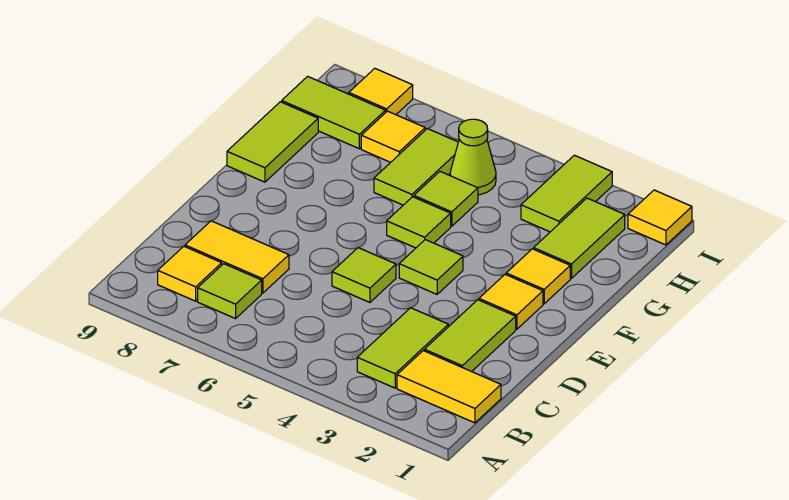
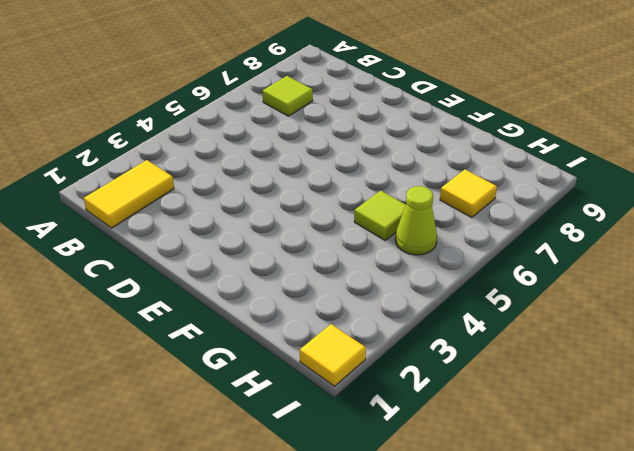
none -> lime 1x2 tile [357,308,448,388]
none -> yellow 1x1 tile [158,246,222,301]
none -> lime 1x2 tile [424,300,516,372]

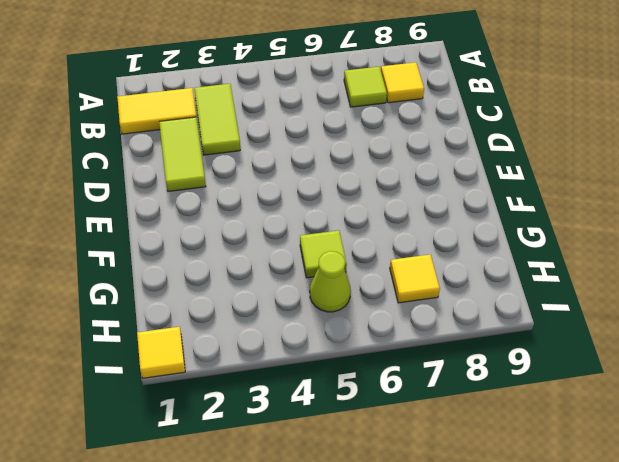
none -> yellow 1x2 tile [185,221,289,293]
none -> lime 1x1 tile [332,248,396,302]
none -> yellow 1x1 tile [479,274,543,329]

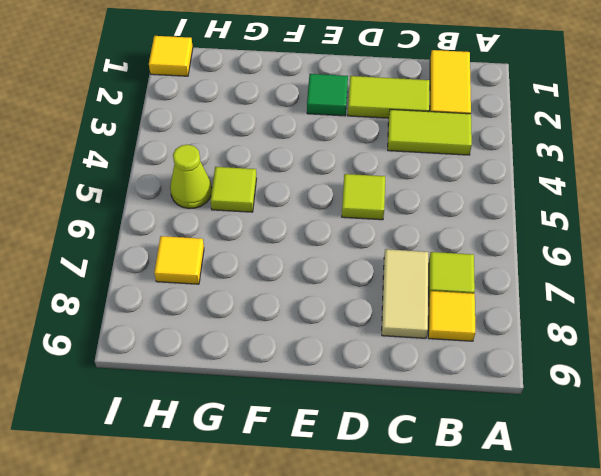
tan 1x2 tile [382,249,428,338] -> yellow 1x2 tile [185,221,289,293]
green 1x1 tile [307,74,348,116] -> yellow 1x1 tile [479,274,543,329]
none -> lime 1x1 tile [399,240,463,294]
none -> yellow 1x1 tile [506,249,570,304]
none -> lime 1x1 tile [387,197,451,248]

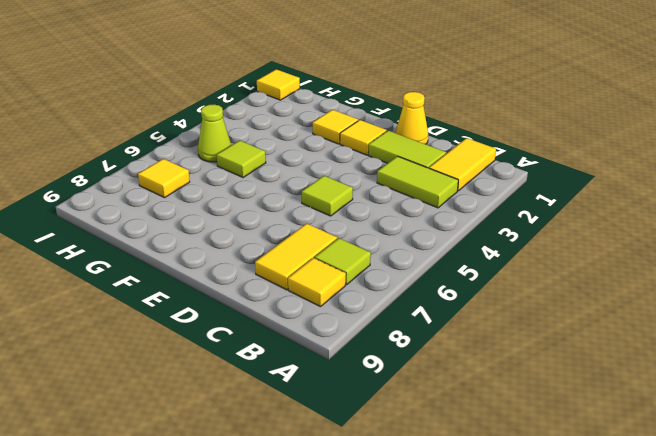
yellow 1x1 cone [396,92,428,144] -> none
none -> lime 1x1 tile [399,240,463,294]
none -> lime 1x1 tile [387,197,451,248]
none -> lime 1x2 tile [227,102,318,182]

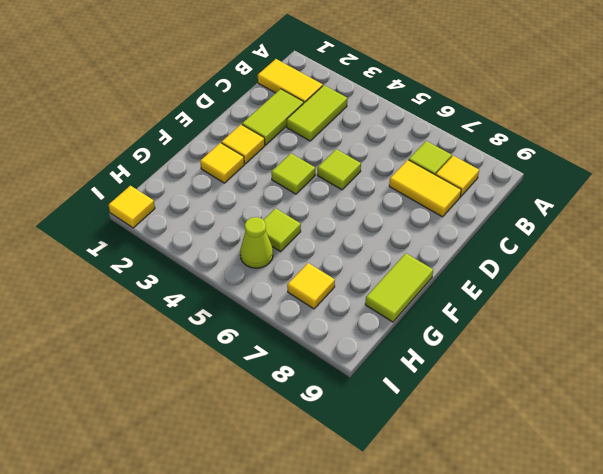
none -> lime 1x1 tile [387,197,451,248]
none -> lime 1x2 tile [534,198,625,278]
none -> lime 1x2 tile [374,129,458,205]

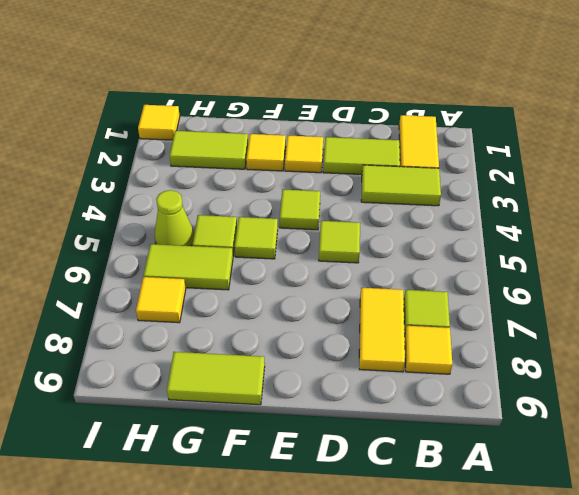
none -> lime 1x2 tile [521,155,612,232]
none -> lime 1x2 tile [282,76,385,149]
none -> yellow 1x1 tile [349,68,413,115]

